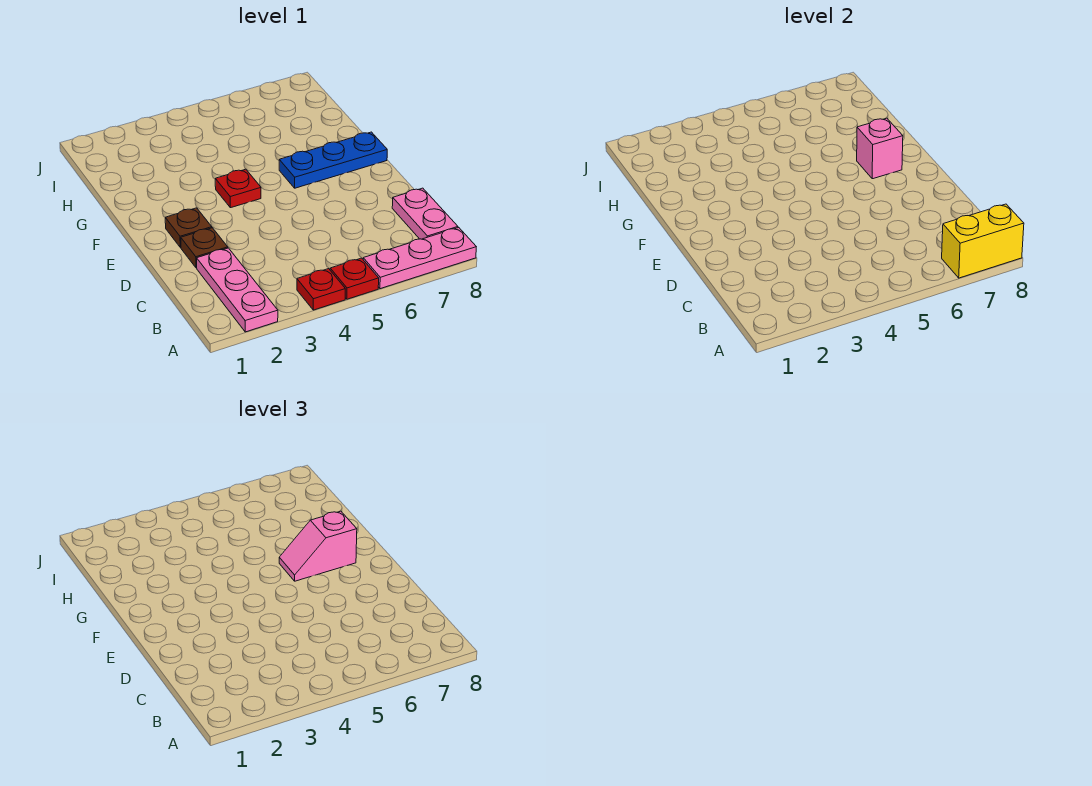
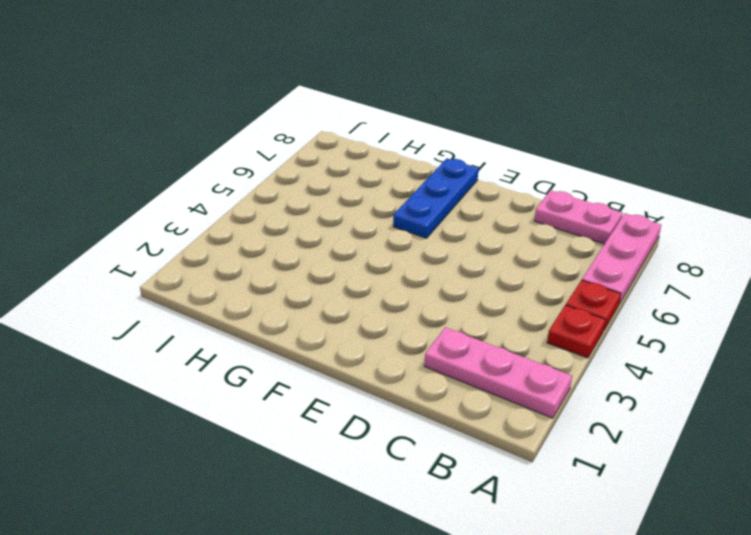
none -> brown 1x1 plate [181,228,228,268]
none -> brown 1x1 plate [165,208,212,247]
none -> red 1x1 plate [215,169,261,208]

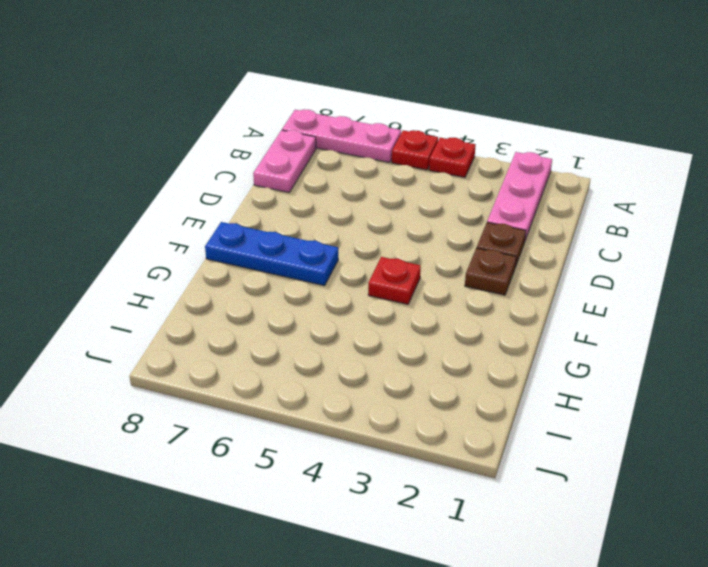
none -> yellow 1x2 brick [942,204,1024,278]
none -> pink 1x1 brick [857,118,903,179]
none -> pink 1x2 slope [279,511,357,581]

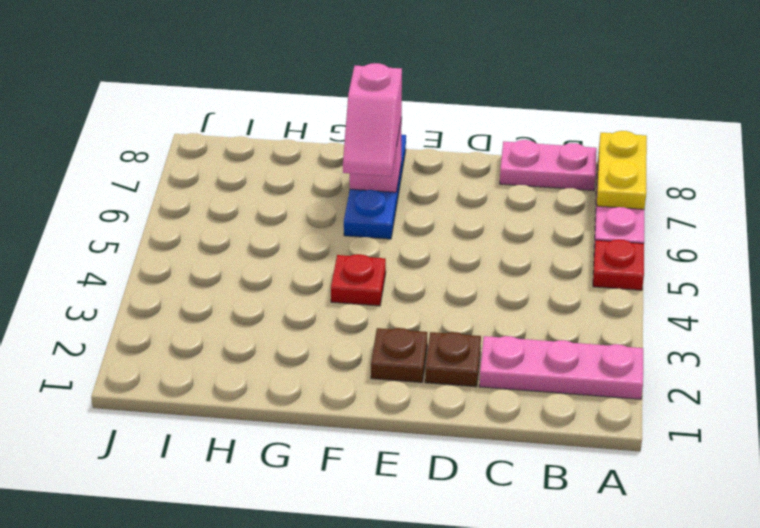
yellow 1x2 plate [597,131,647,209] -> yellow 1x2 brick [942,204,1024,278]
none -> red 1x1 plate [297,269,345,310]

